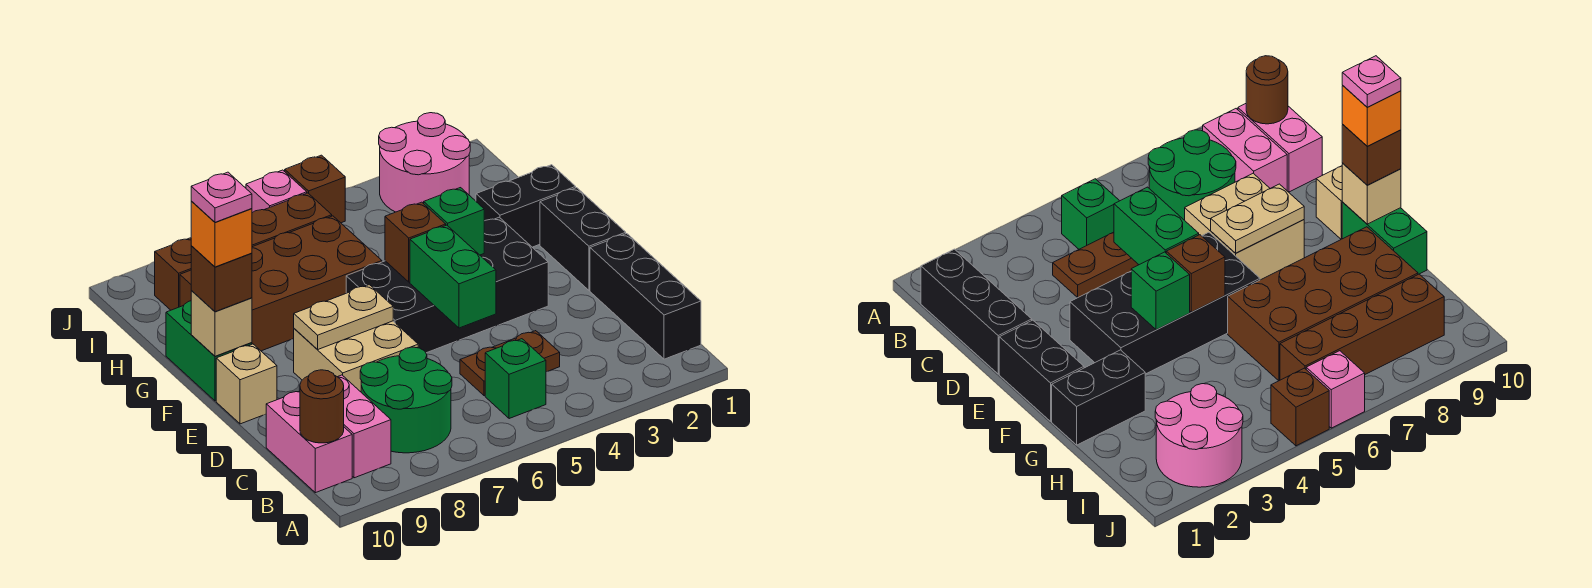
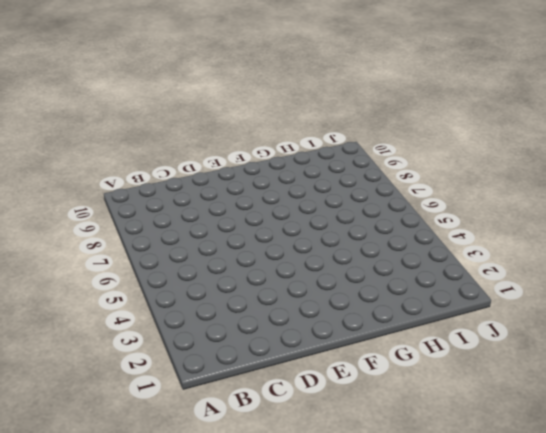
none -> black 1x3 brick [590,234,701,359]
none -> green 1x1 brick [485,339,546,419]
none -> green 2x2 round brick [360,347,452,453]

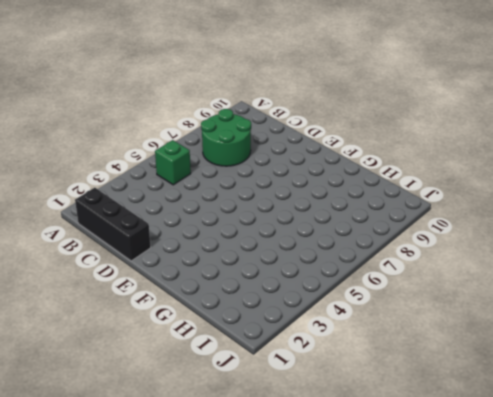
none -> pink 1x2 brick [338,375,391,478]
none -> pink 1x2 brick [266,391,352,493]
none -> brown 1x2 plate [460,331,560,396]

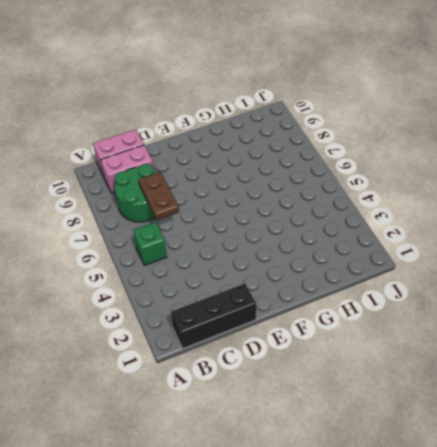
brown 1x2 plate [139,172,179,220] -> brown 1x2 plate moved to [460,331,560,396]
none -> tan 2x2 brick [294,321,418,392]
none -> black 1x2 brick [540,188,626,290]
none -> black 2x4 brick [346,217,548,353]

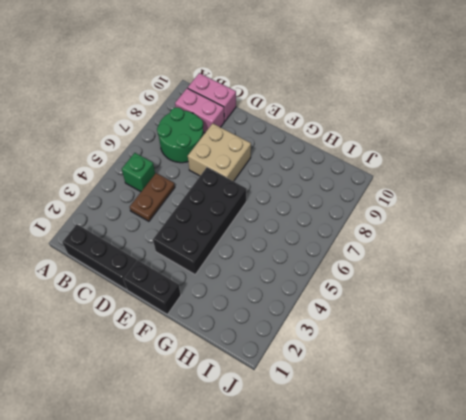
none -> tan 1x1 brick [216,344,277,424]
none -> green 1x2 brick [166,301,252,401]
none -> black 1x2 brick [476,165,576,247]

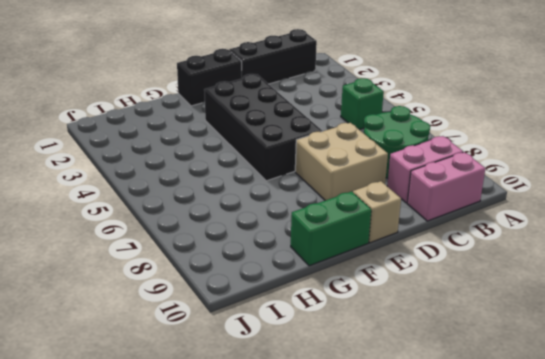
none -> brown 1x2 plate [460,331,560,396]
none -> black 1x2 brick [476,165,576,247]
none -> brown 2x4 brick [180,216,382,351]

